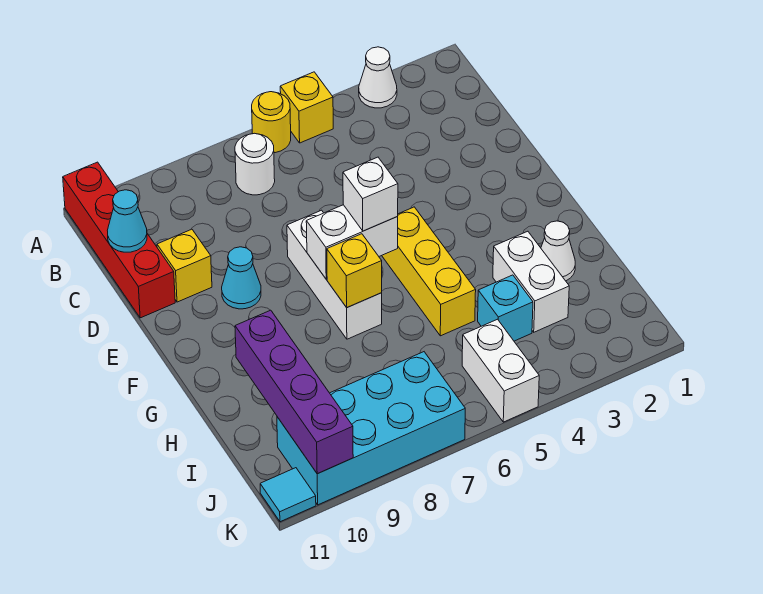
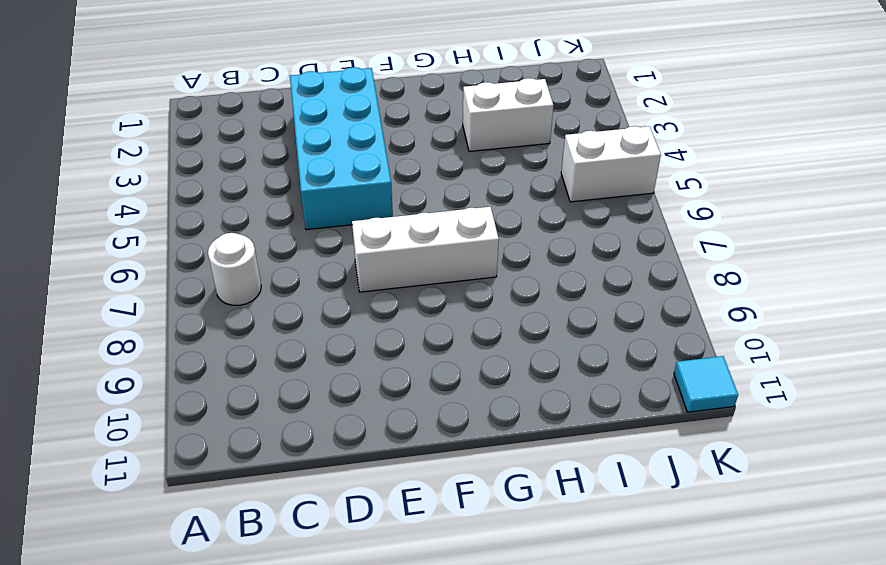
cyan 2x4 brick [290,67,393,230] -> cyan 2x4 brick moved to [277,352,465,505]
none -> white 1x1 cone [359,47,397,108]
none -> yellow 1x1 brick [280,72,333,143]
none -> yellow 1x1 round brick [252,92,291,153]

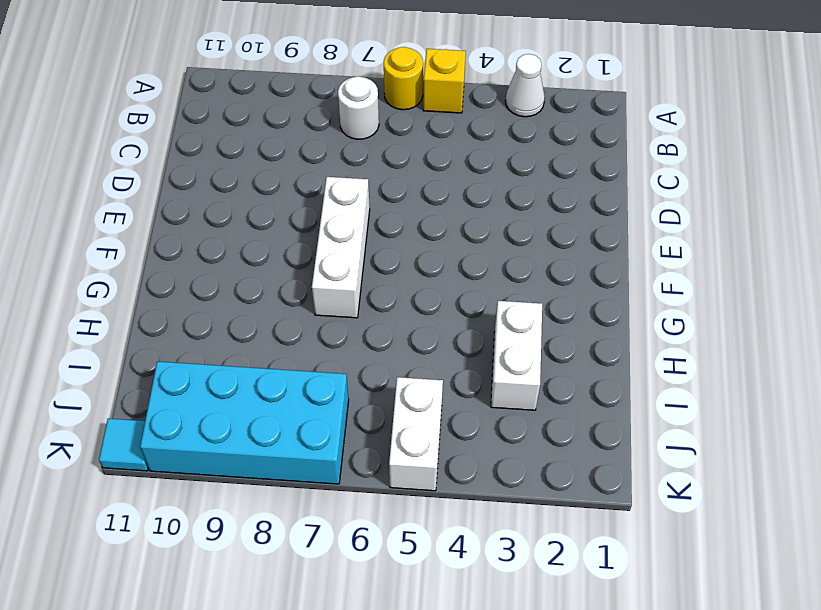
none -> red 1x4 brick [63,162,175,318]
none -> yellow 1x1 brick [157,229,212,302]
none -> cyan 1x1 cone [222,247,261,309]

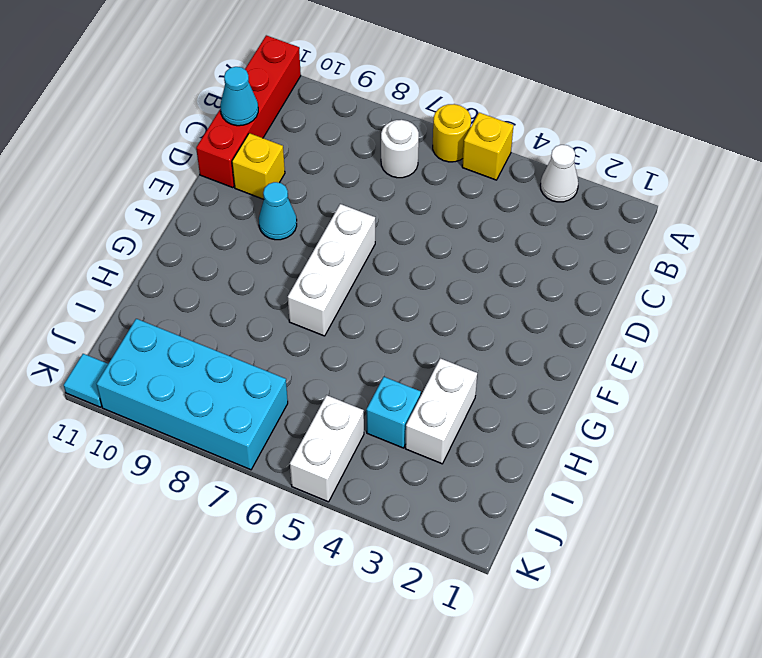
none -> yellow 1x3 brick [382,207,476,336]
none -> white 1x1 cone [541,221,575,281]
none -> white 1x2 brick [306,205,398,279]

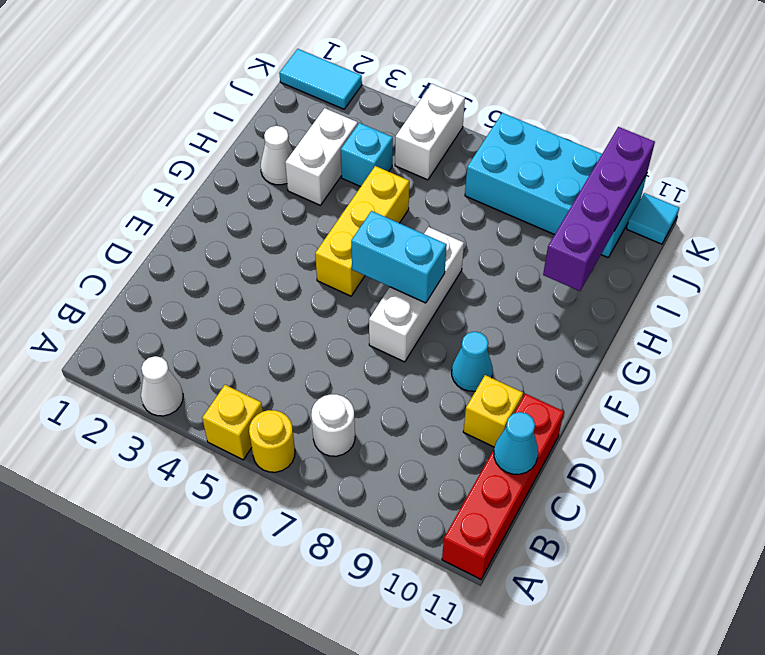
cyan 1x2 brick [351,211,447,303] -> white 1x2 brick [306,205,398,279]
cyan 1x2 tile [279,49,362,109] -> none
none -> yellow 1x1 brick [327,234,382,307]
none -> white 1x1 brick [343,157,398,231]

